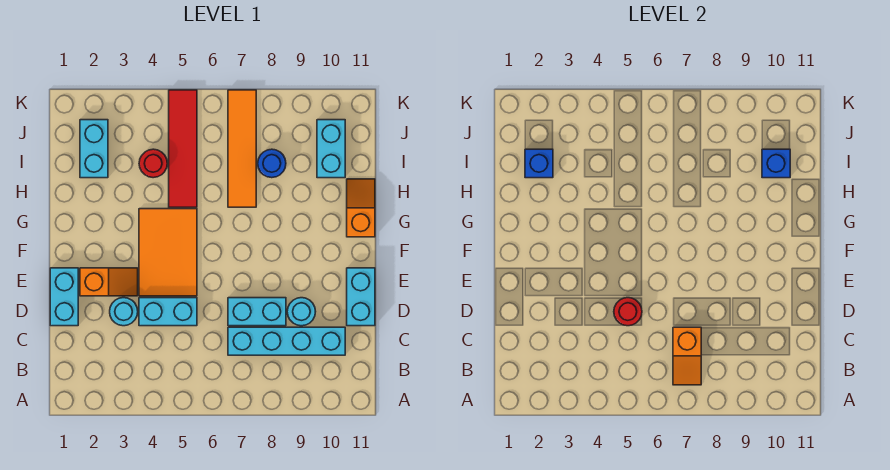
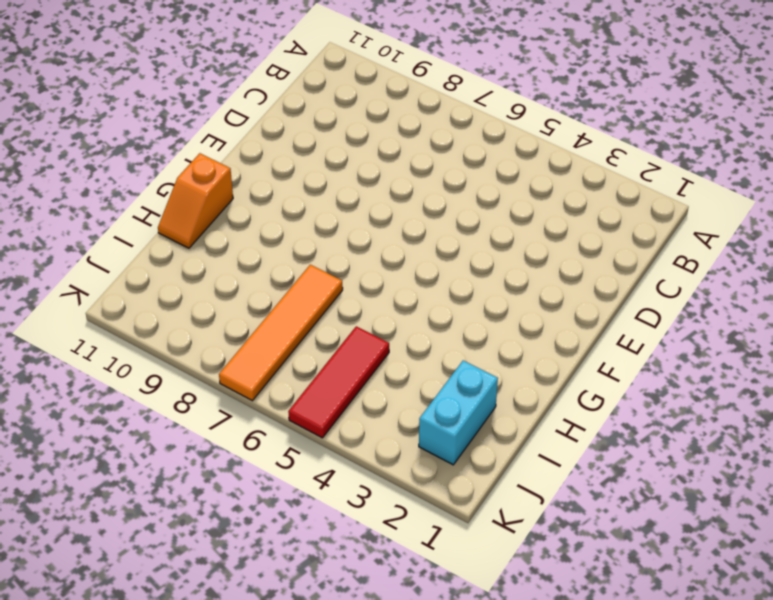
red 1x3 tile [288,326,389,438] -> red 1x4 tile [169,90,197,207]
none -> cyan 1x4 brick [228,327,345,355]
none -> cyan 1x2 brick [50,268,78,326]
none -> cyan 1x1 round brick [110,298,138,326]

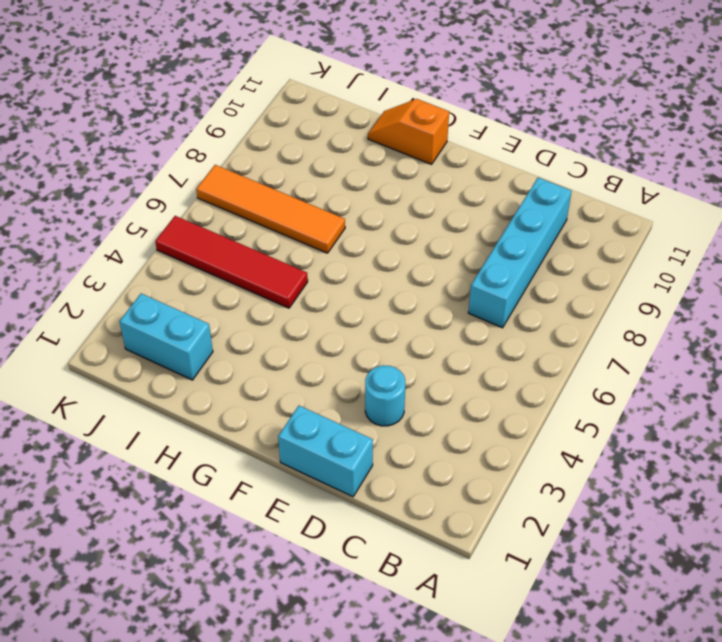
none -> cyan 1x2 brick [139,298,197,326]
none -> cyan 1x2 brick [228,298,286,326]
none -> cyan 1x1 round brick [287,298,316,326]

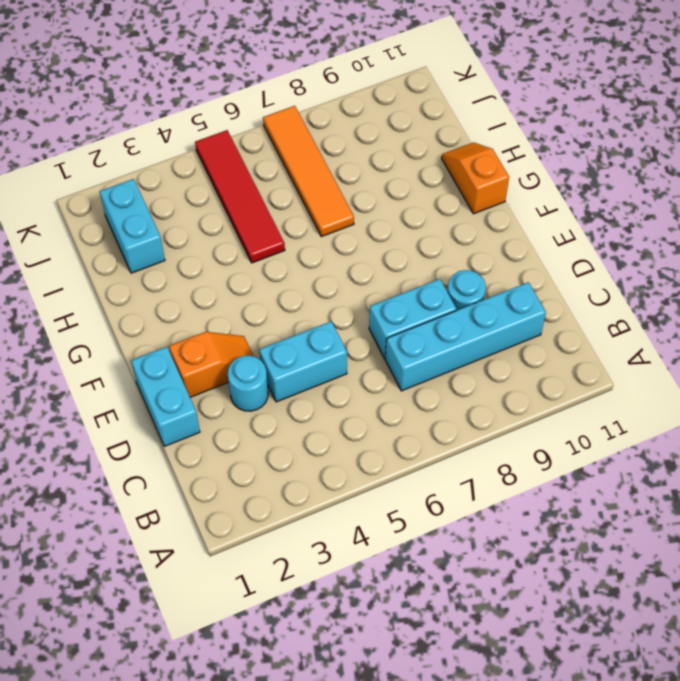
none -> cyan 1x2 brick [347,268,375,326]
none -> orange 2x3 tile [139,209,197,296]
none -> red 1x1 round brick [139,149,167,178]

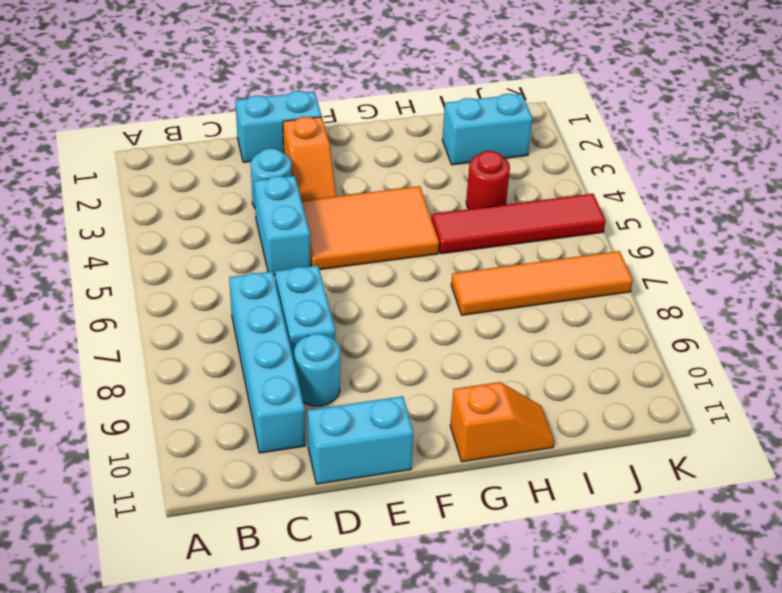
none -> blue 1x1 round brick [258,149,286,178]
none -> cyan 1x2 brick [317,120,345,178]
none -> orange 1x2 slope [673,327,701,385]

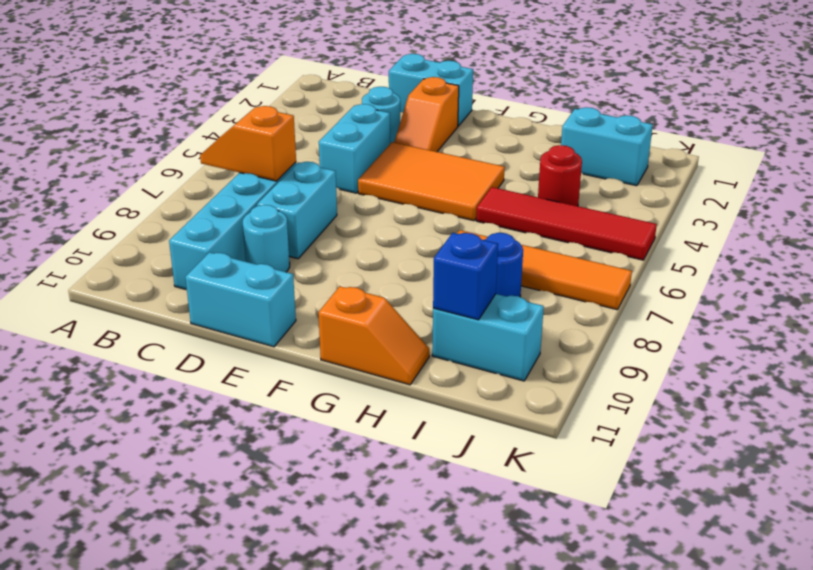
none -> red 1x1 round brick [614,298,642,326]
none -> blue 1x1 brick [525,149,553,178]

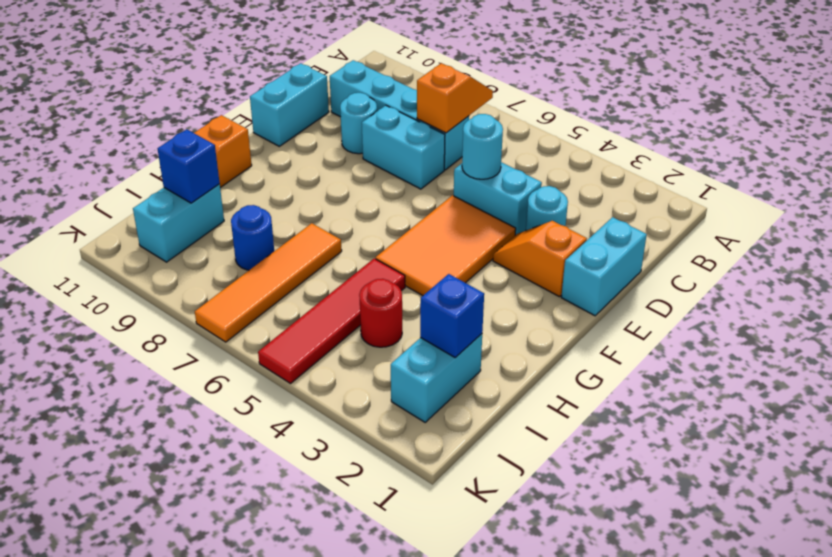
cyan 1x1 round brick [462,114,503,179] -> red 1x1 round brick [614,298,642,326]

